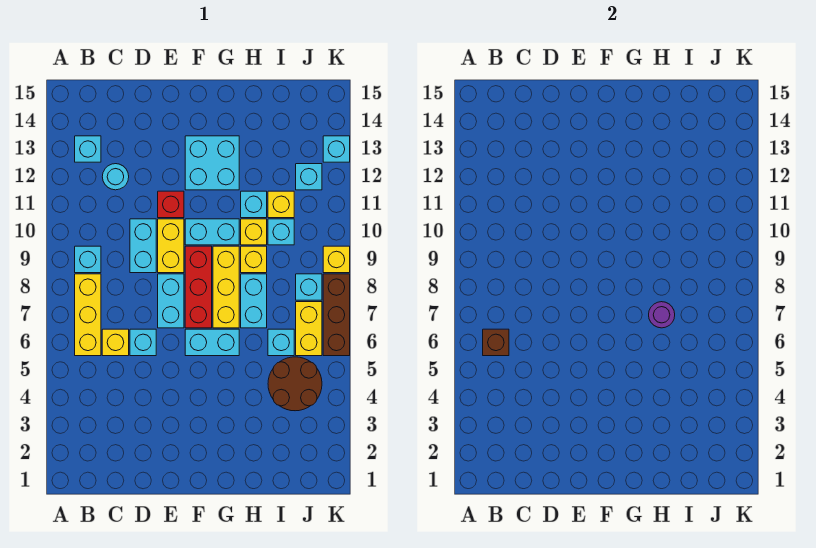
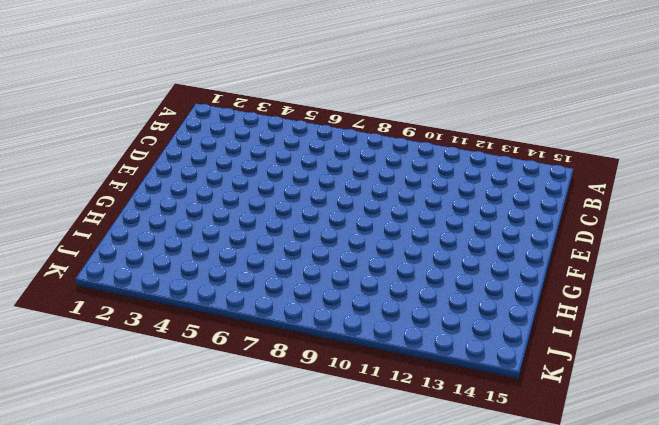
none -> yellow 1x3 brick [75,274,101,356]
none -> cyan 1x1 brick [75,246,101,273]
none -> cyan 1x1 brick [75,136,101,162]
none -> yellow 1x1 brick [102,329,129,356]

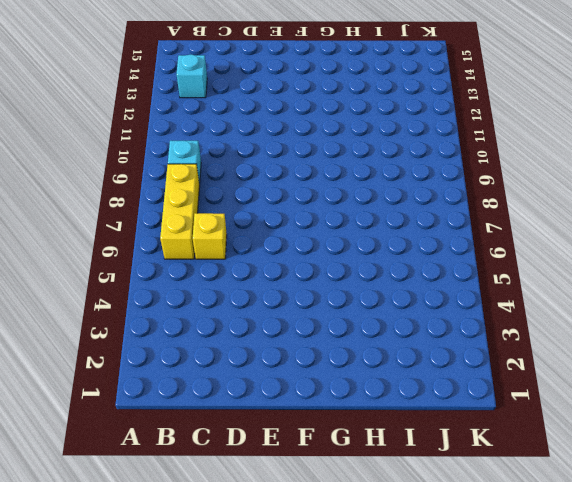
none -> cyan 1x1 round brick [102,164,129,190]
none -> cyan 1x1 brick [130,329,156,356]
none -> cyan 1x2 brick [130,219,156,273]
none -> cyan 1x2 brick [158,274,184,328]

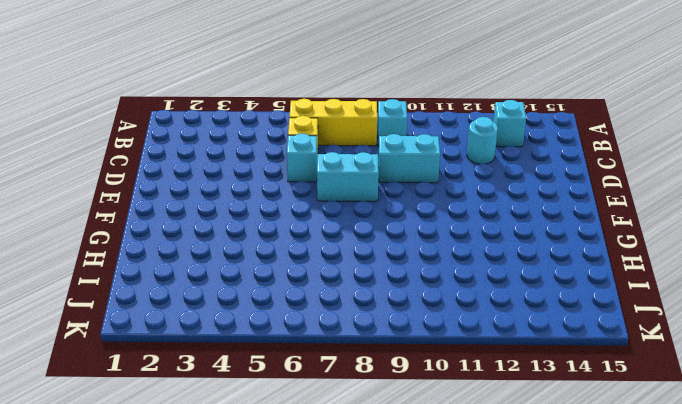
none -> yellow 1x2 brick [158,219,184,273]
none -> red 1x1 brick [158,191,184,218]
none -> cyan 1x2 brick [185,329,239,356]
none -> red 1x3 brick [185,246,212,328]

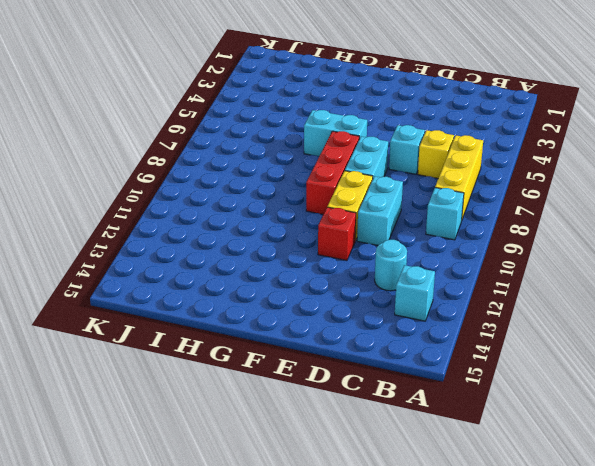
none -> cyan 1x2 brick [185,219,239,245]
none -> cyan 2x2 brick [185,136,239,190]
none -> yellow 1x3 brick [213,246,239,328]
none -> cyan 1x2 brick [241,274,267,328]

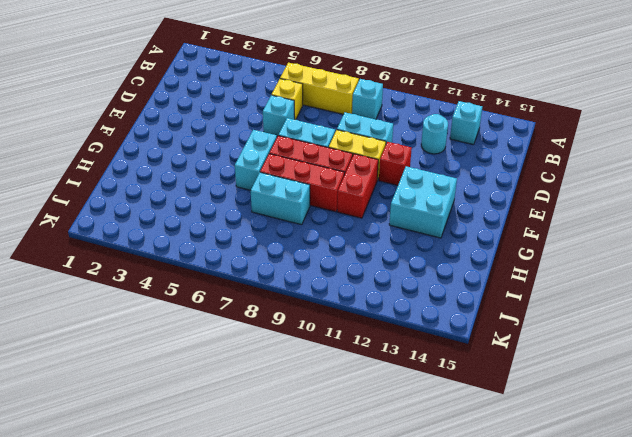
red 1x2 brick [337,154,378,218] -> cyan 1x2 brick [185,219,239,245]
red 1x3 brick [260,154,344,212] -> yellow 1x3 brick [213,246,239,328]
none -> yellow 1x1 brick [241,246,267,273]
none -> yellow 1x1 brick [241,219,267,245]
none -> cyan 1x1 brick [241,191,267,218]
none -> brown 2x2 round brick [268,357,322,411]

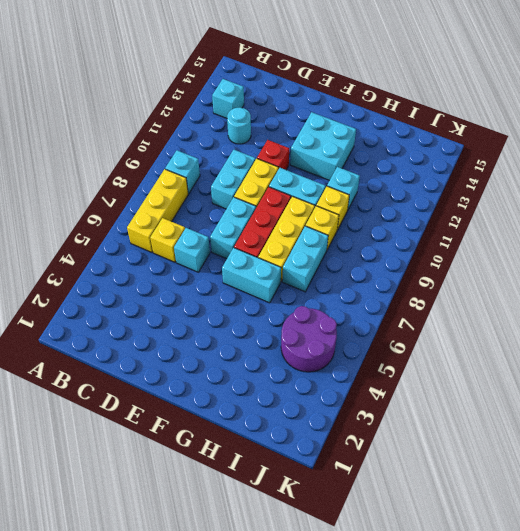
purple 2x2 round brick [281,306,337,372] -> brown 2x2 round brick [268,357,322,411]
none -> cyan 1x1 brick [268,329,294,356]
none -> cyan 1x1 brick [268,219,294,245]
none -> yellow 1x1 brick [268,191,294,218]
none -> yellow 1x2 brick [296,302,322,356]

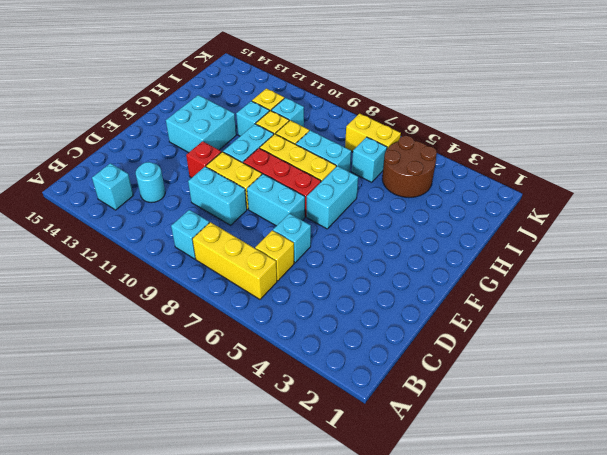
none -> cyan 1x1 brick [296,274,322,300]
none -> cyan 1x1 brick [296,164,322,190]
none -> brown 1x3 brick [323,274,350,356]
none -> yellow 1x1 brick [323,246,350,273]

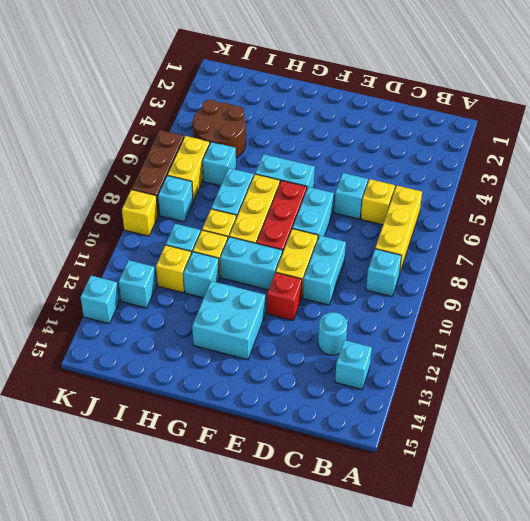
none -> brown 1x1 brick [483,329,509,356]
none -> purple 1x1 round brick [649,302,675,328]

